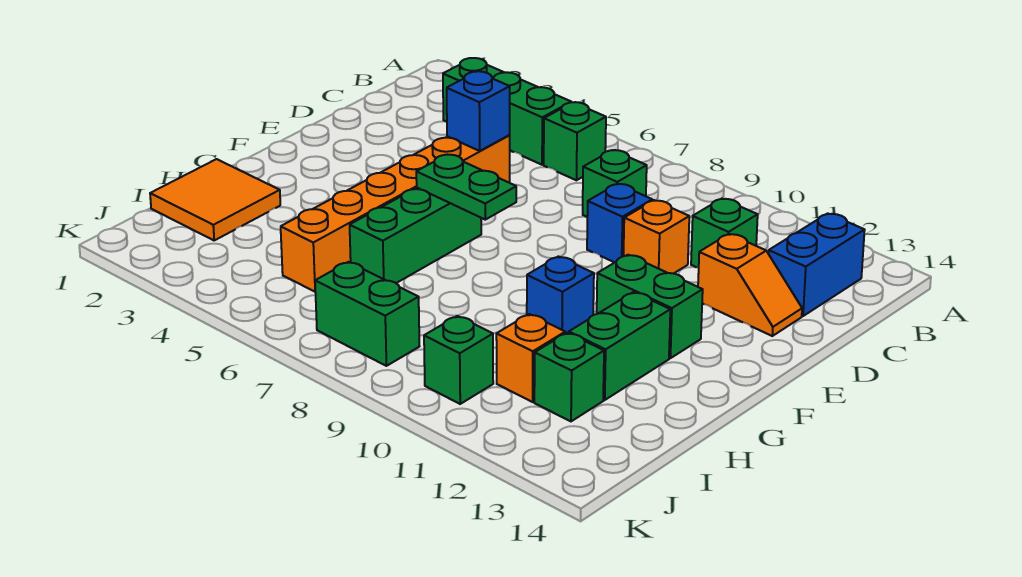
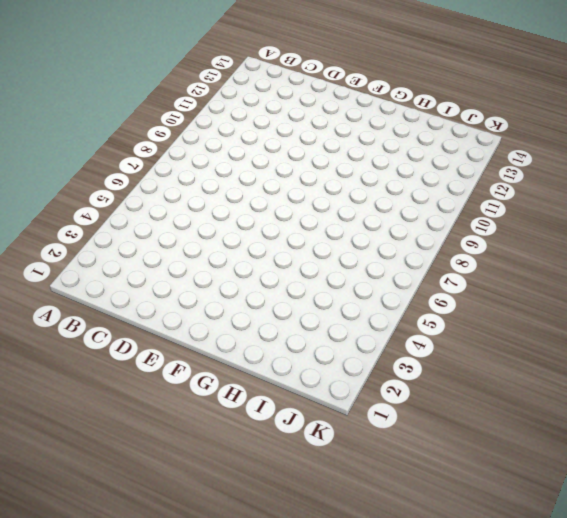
none -> green 1x3 brick [443,58,571,165]
none -> green 1x1 brick [544,102,606,180]
none -> blue 1x2 brick [769,213,865,316]

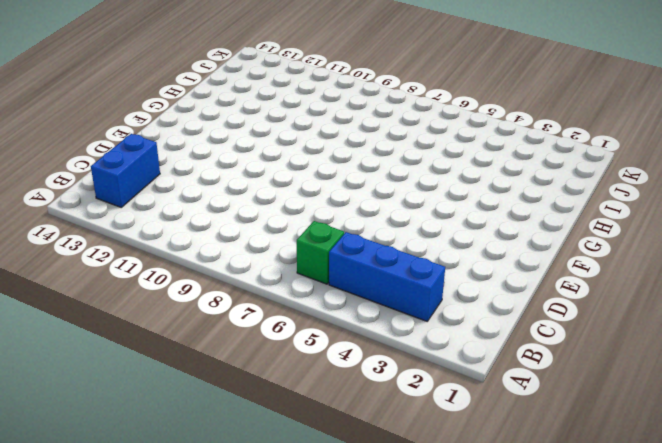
blue 1x3 brick [329,232,445,321] -> green 1x3 brick [443,58,571,165]
none -> green 1x1 brick [583,150,647,217]
none -> green 1x1 brick [691,199,758,268]
none -> orange 1x6 brick [281,135,510,292]

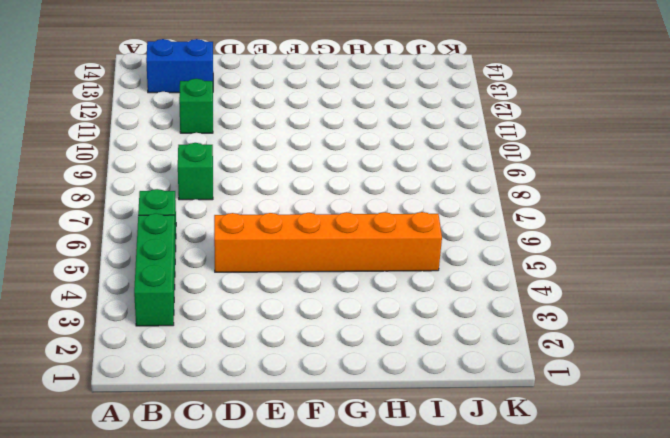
none -> blue 1x1 brick [587,184,652,263]
none -> orange 1x1 brick [623,200,689,274]
none -> orange 1x2 slope [698,234,802,336]

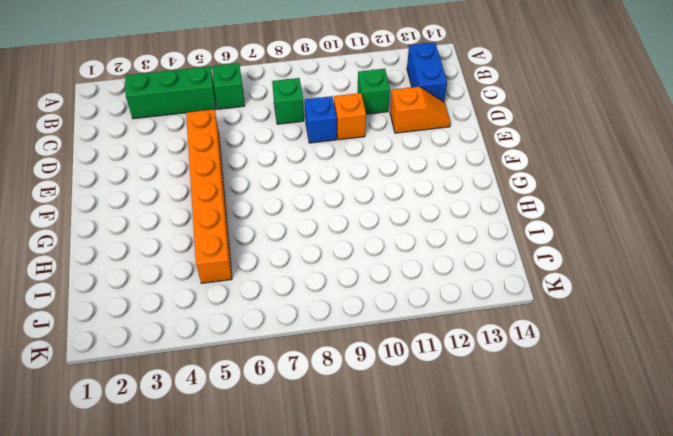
none -> green 1x3 brick [350,188,481,283]
none -> green 1x2 brick [597,255,703,358]
none -> blue 1x1 brick [527,256,594,333]

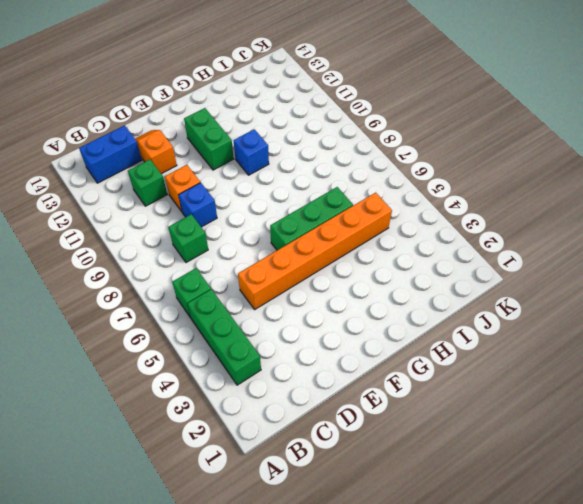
none -> green 1x2 brick [569,292,670,400]
none -> orange 2x2 tile [150,159,280,240]
none -> orange 1x1 brick [496,314,565,402]

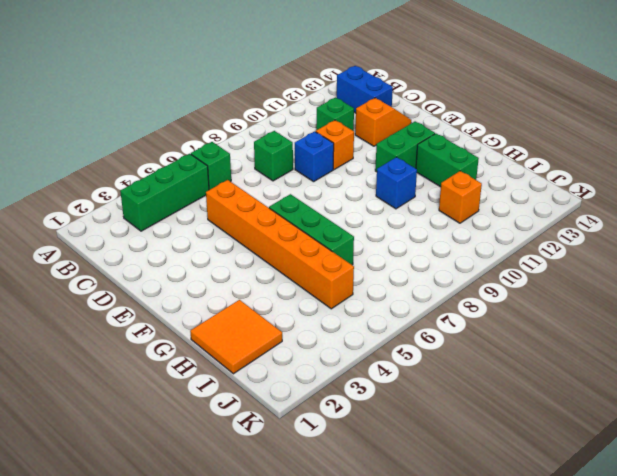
none -> green 1x1 brick [534,333,604,421]
none -> green 1x2 brick [315,262,420,366]
none -> green 1x1 brick [424,316,493,404]

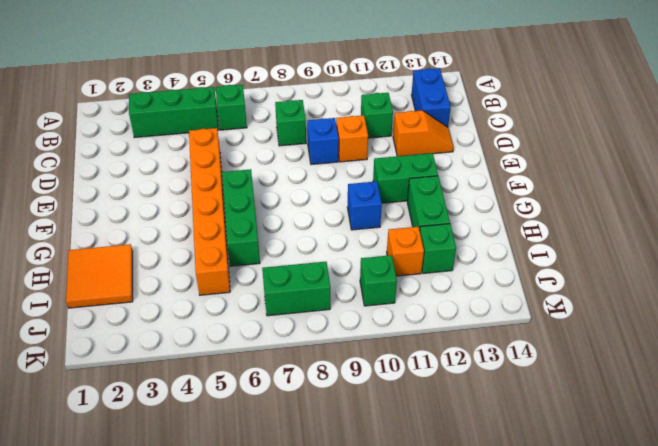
none -> blue 1x1 brick [447,71,510,151]
none -> green 1x2 plate [416,155,516,220]

